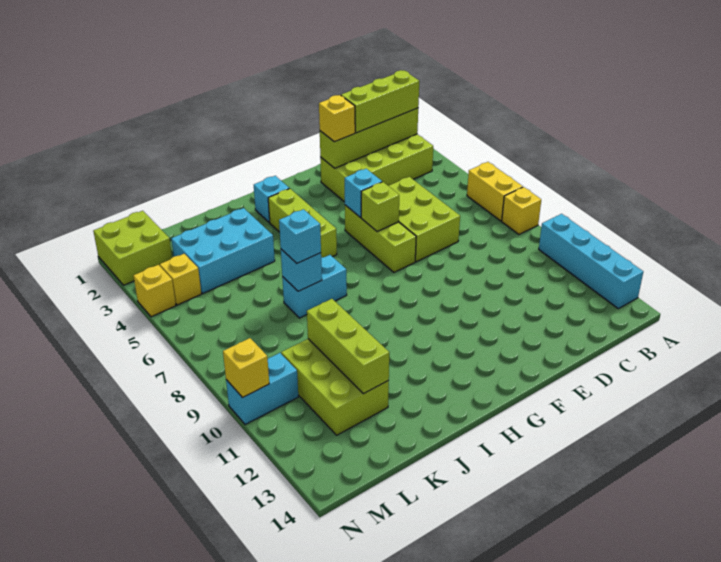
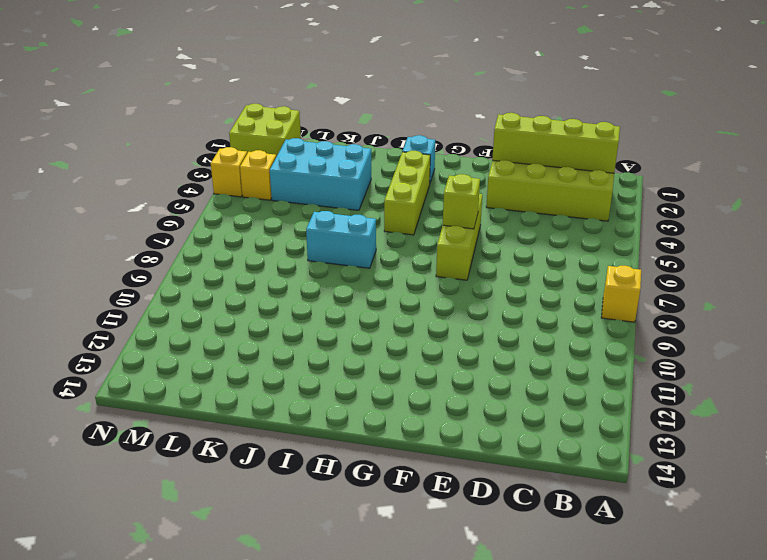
none -> yellow 1x2 brick [467,162,523,221]
none -> cyan 1x4 brick [539,214,643,309]
none -> lime 2x3 brick [389,177,460,262]

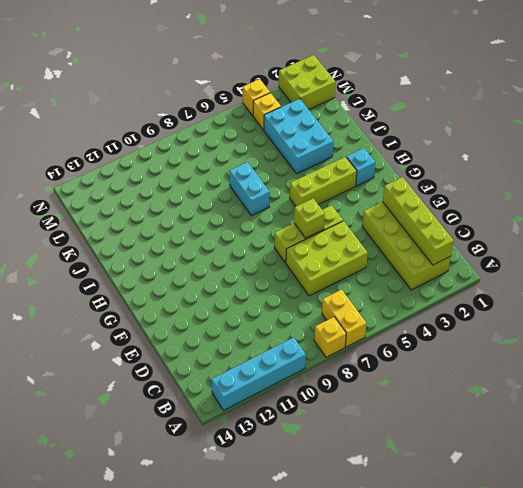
yellow 1x2 brick [322,290,366,347] -> yellow 1x2 brick turned to [467,162,523,221]
none -> lime 2x3 brick [281,339,389,435]
none -> cyan 1x2 brick [226,353,298,425]
none -> cyan 1x1 brick [345,169,382,217]

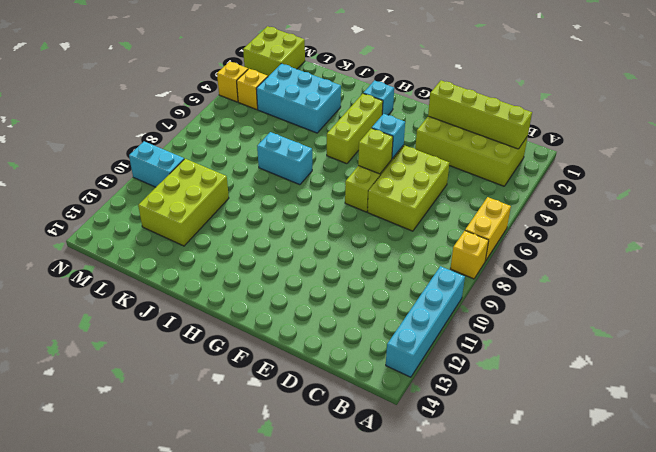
none -> cyan 1x1 brick [281,249,322,291]
none -> lime 1x3 brick [307,299,389,394]
none -> yellow 1x1 brick [223,338,269,398]

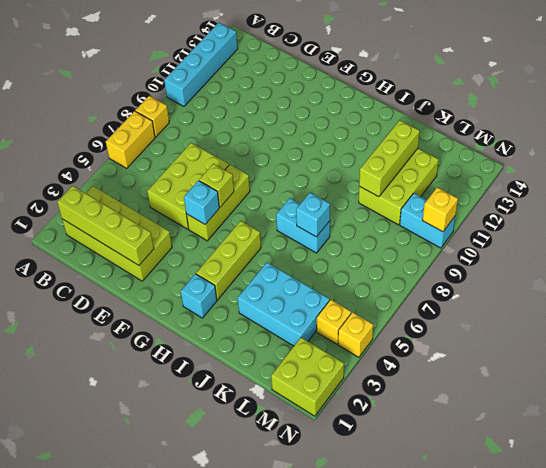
none -> lime 1x3 brick [341,70,419,133]
none -> yellow 1x1 brick [319,95,355,142]
none -> cyan 1x1 brick [279,209,321,263]

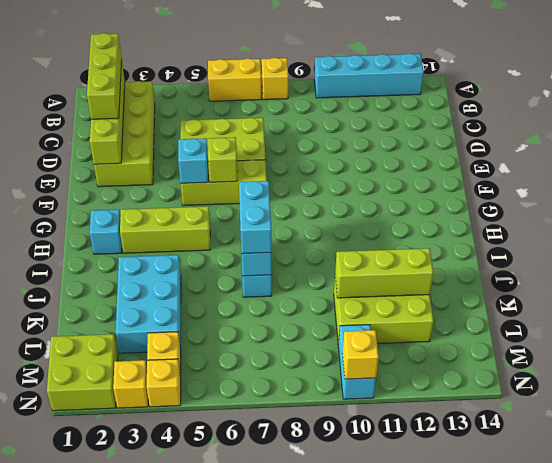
cyan 1x2 brick [239,181,272,254] -> cyan 1x1 brick [279,209,321,263]
yellow 1x1 brick [113,360,148,408] -> yellow 1x1 brick moved to [319,95,355,142]

